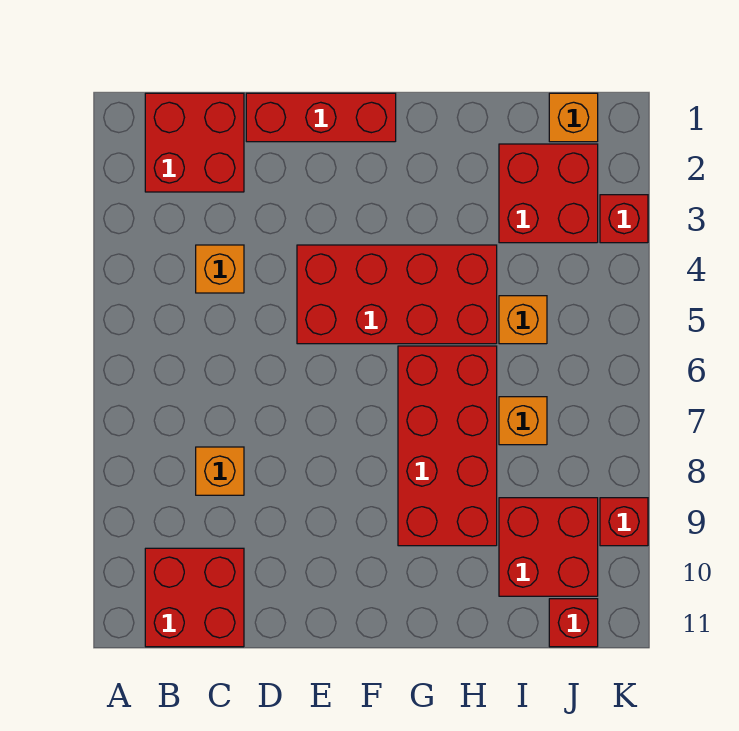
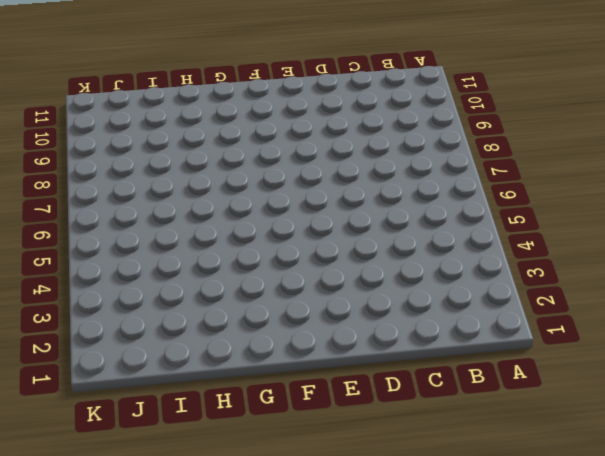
none -> red 2x2 brick [145,93,244,192]
none -> red 2x2 brick [145,548,244,647]
none -> orange 1x1 brick [196,245,244,293]

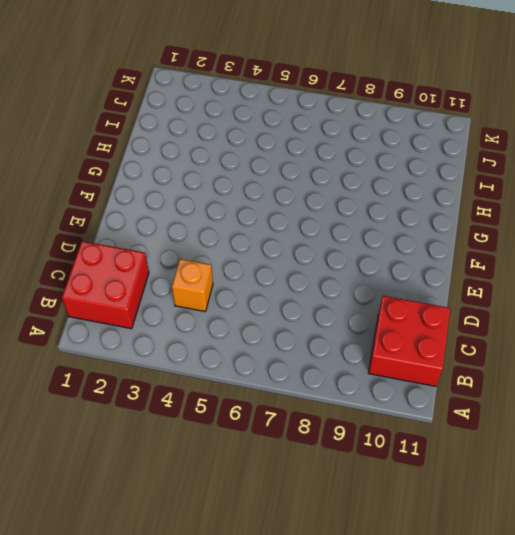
none -> orange 1x1 brick [196,447,244,495]
none -> red 1x3 brick [246,93,396,142]
none -> red 2x4 brick [297,245,497,344]

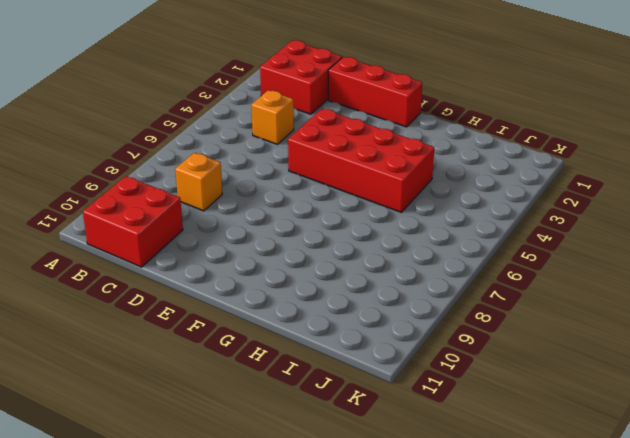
none -> red 2x4 brick [398,346,497,546]
none -> red 2x2 brick [499,144,598,243]
none -> orange 1x1 brick [499,296,547,344]

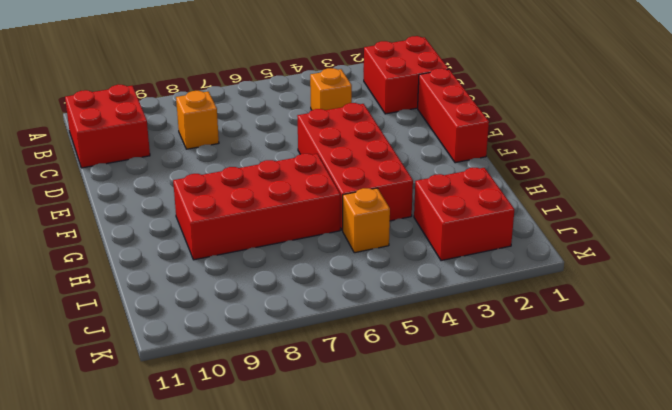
none -> orange 1x1 brick [499,397,547,445]
none -> red 2x2 brick [499,498,598,596]
none -> orange 1x1 brick [549,93,598,142]

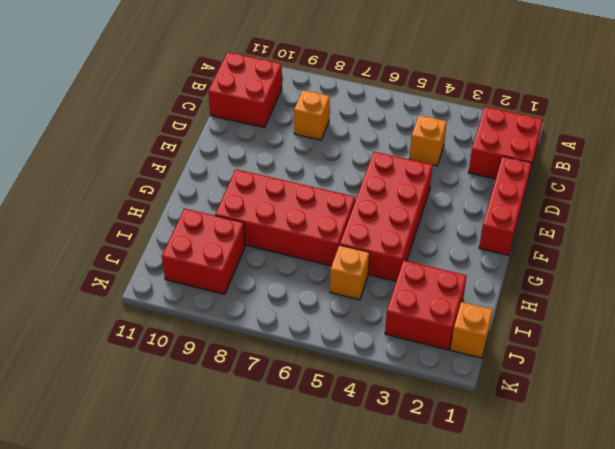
none -> orange 1x1 brick [499,397,547,445]
none -> red 1x1 brick [549,599,598,647]
none -> red 1x1 brick [600,195,648,243]

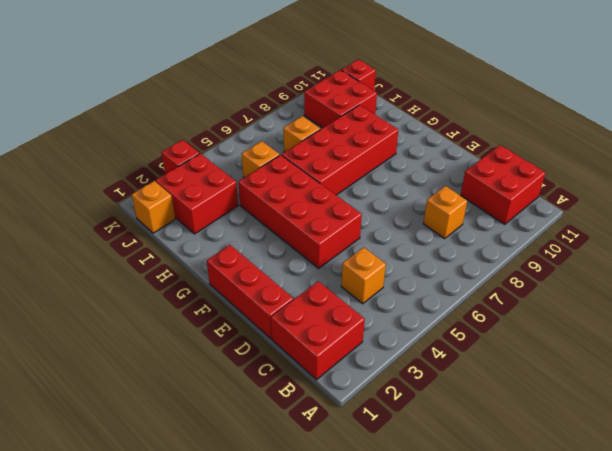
none -> red 1x1 brick [600,498,648,546]

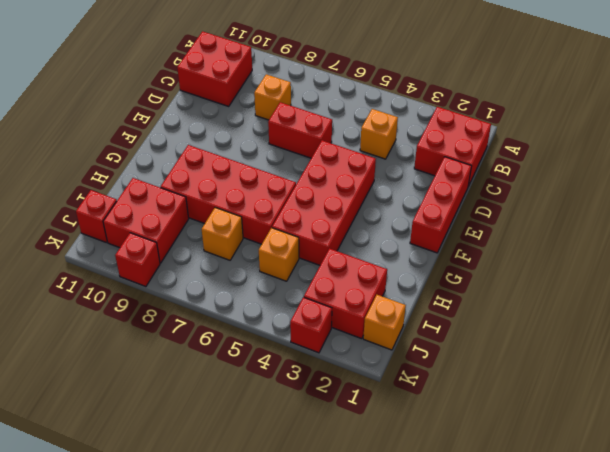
red 1x2 brick [268,102,332,158] -> none

